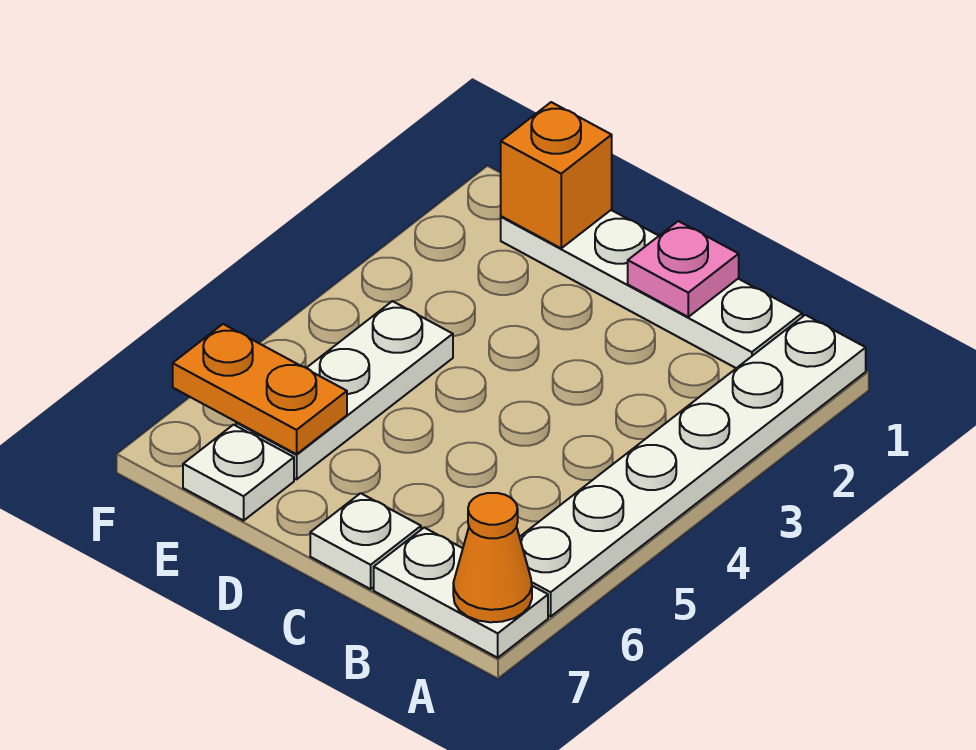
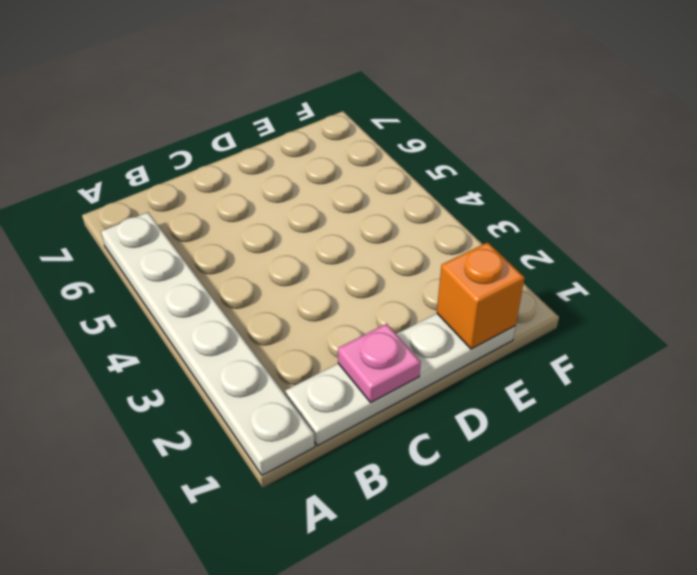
none -> white 1x2 plate [374,528,548,658]
none -> white 1x1 plate [310,493,421,589]

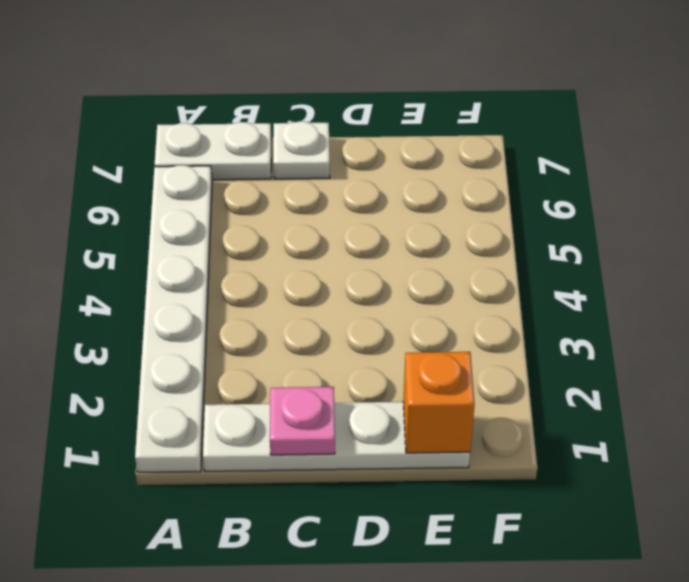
none -> white 1x3 plate [236,301,453,479]
none -> white 1x1 plate [183,425,294,521]

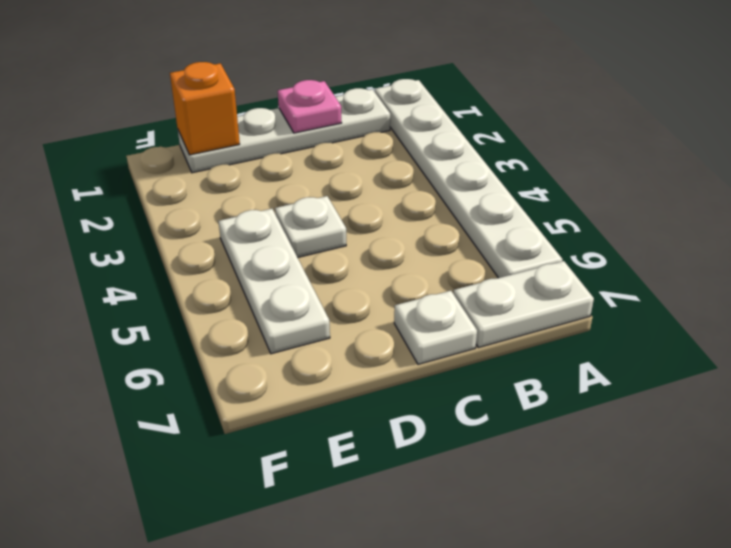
white 1x1 plate [275,196,346,258] -> white 1x1 plate moved to [183,425,294,521]
none -> orange 1x1 cone [453,493,532,622]
none -> orange 1x2 plate [173,324,347,454]

